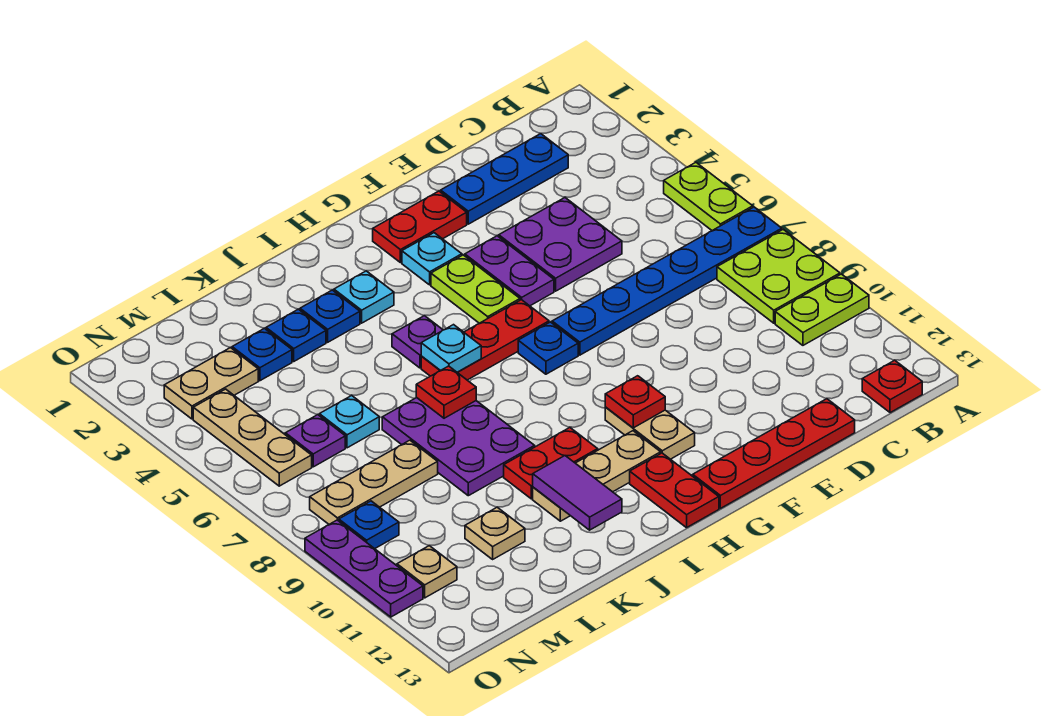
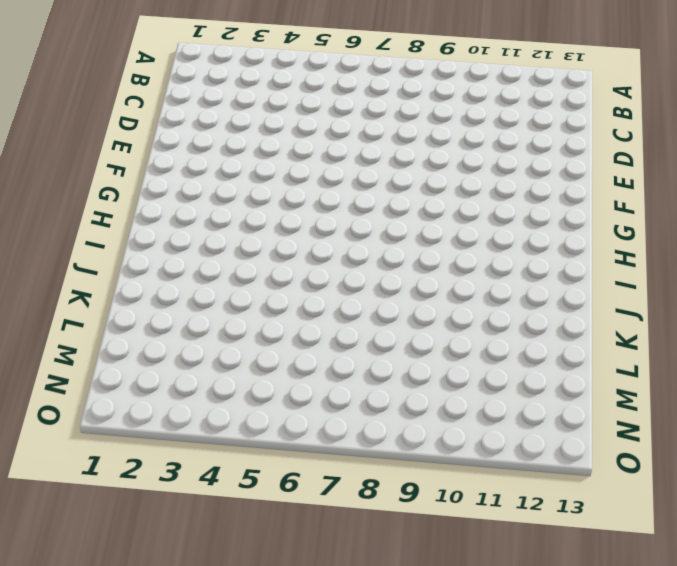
none -> lime 1x2 plate [664,162,753,230]
none -> blue 1x6 plate [552,207,782,355]
none -> lime 2x2 plate [717,229,840,323]
none -> lime 1x2 plate [775,274,869,345]

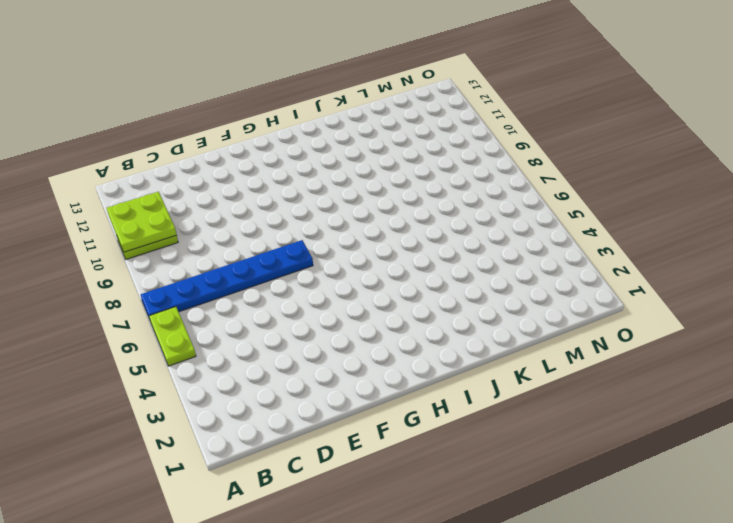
lime 2x2 plate [107,192,177,252] -> lime 2x2 plate moved to [717,229,840,323]
none -> red 1x1 plate [862,360,922,413]
none -> blue 1x3 plate [441,134,568,224]
none -> purple 2x2 plate [499,198,622,291]
none -> red 1x4 plate [693,399,855,508]

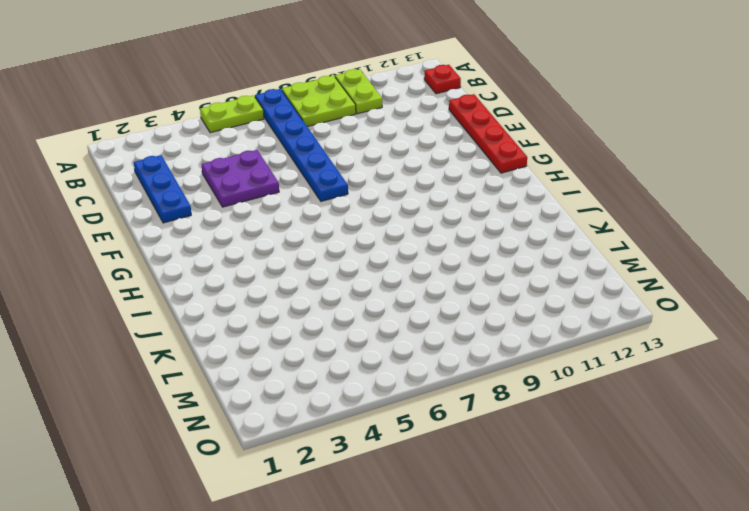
none -> red 1x2 plate [373,191,467,263]
none -> purple 1x2 plate [465,236,554,306]
none -> cyan 1x1 plate [402,233,462,285]
none -> lime 1x2 plate [431,255,520,323]

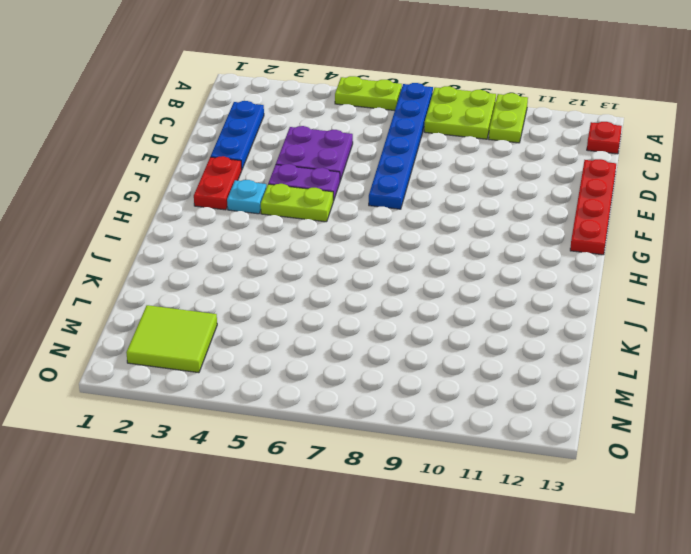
lime 2x2 tile [126,305,217,373] -> tan 1x2 plate [164,348,258,419]
none -> red 1x3 plate [421,300,549,380]
none -> blue 1x1 plate [518,322,578,374]
none -> tan 1x2 plate [605,408,695,459]
none -> tan 1x3 plate [533,431,661,521]

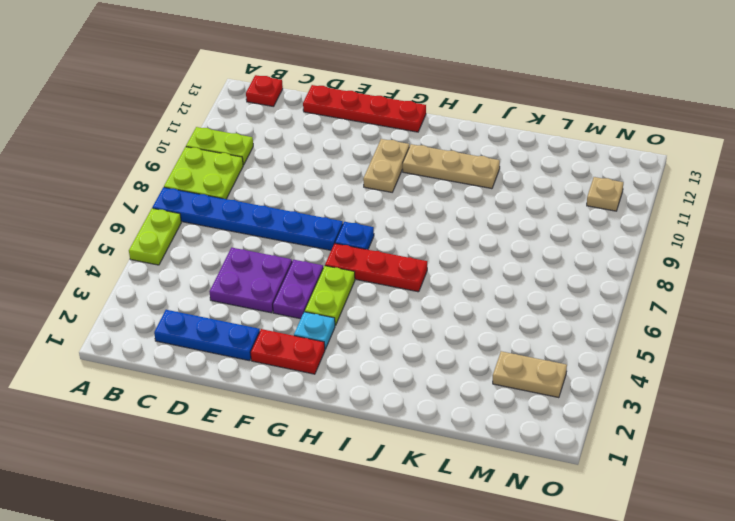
none -> red 1x2 plate [630,453,719,528]
none -> cyan 1x1 plate [334,271,394,323]
none -> purple 1x1 plate [392,316,443,368]
none -> red 1x2 plate [504,428,598,499]

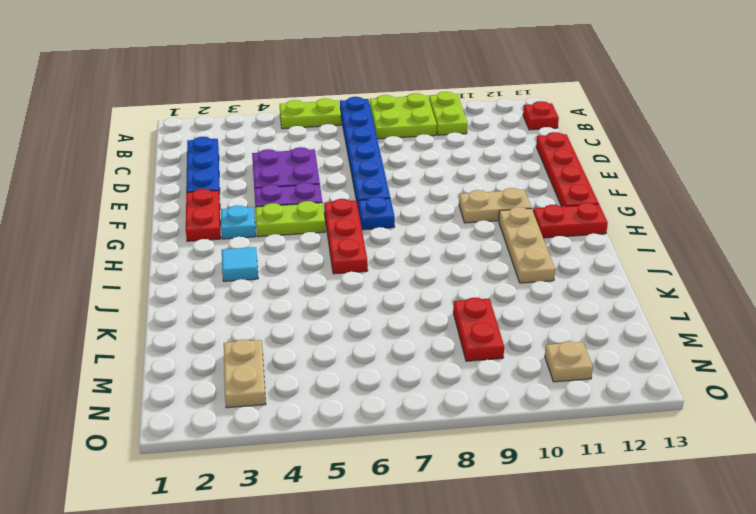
cyan 1x1 tile [222,247,258,281] -> cyan 1x1 plate [334,271,394,323]
red 1x2 plate [453,298,504,361] -> red 1x2 plate moved to [504,428,598,499]
none -> purple 1x1 plate [392,316,443,368]
none -> blue 1x1 plate [300,290,360,342]
none -> purple 2x3 plate [382,398,535,496]
none -> blue 1x1 plate [266,309,326,361]

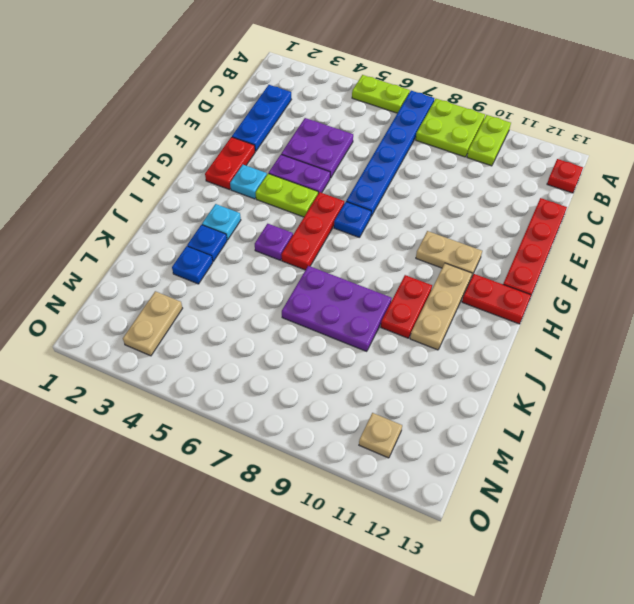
none -> blue 1x1 plate [232,329,292,381]
none -> cyan 1x1 plate [319,396,379,448]
none -> tan 1x3 plate [310,440,438,524]
none -> tan 1x1 plate [465,507,525,559]

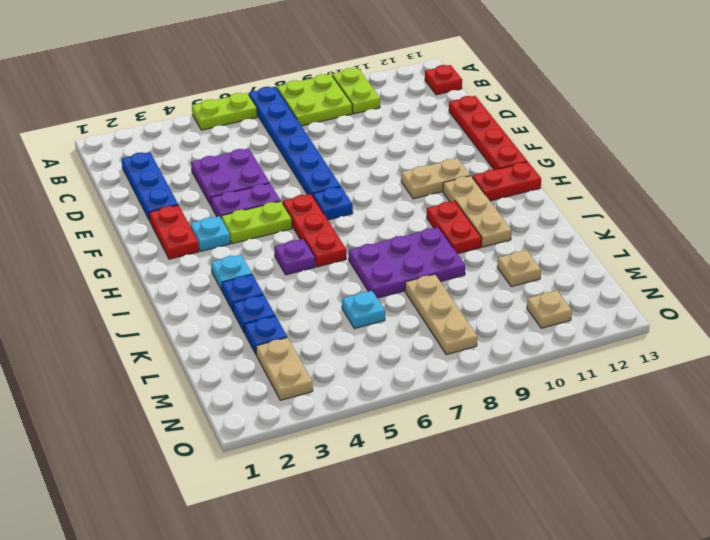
none -> purple 1x1 plate [285,415,345,467]
none -> tan 1x3 plate [193,389,312,486]
none -> blue 1x1 plate [339,501,399,549]
none -> purple 1x3 plate [305,520,423,617]

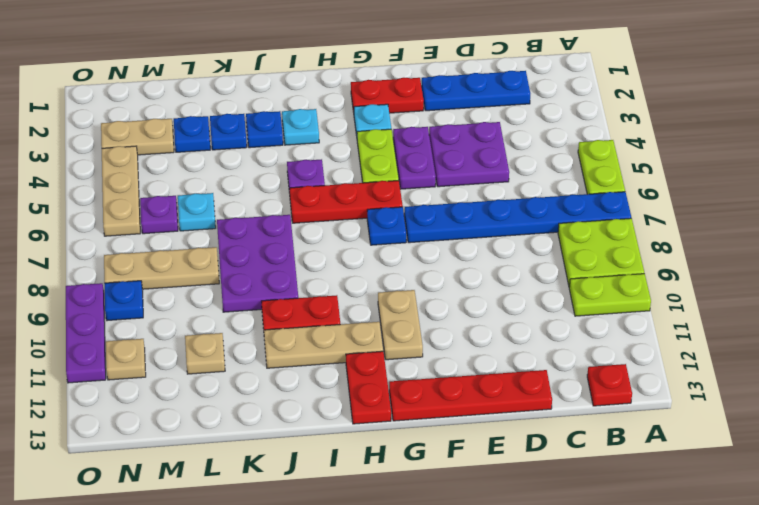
none -> red 1x1 plate [605,376,665,428]
none -> cyan 1x1 plate [421,325,481,372]
none -> red 1x1 plate [416,366,476,418]
none -> purple 1x2 tile [533,456,622,530]

